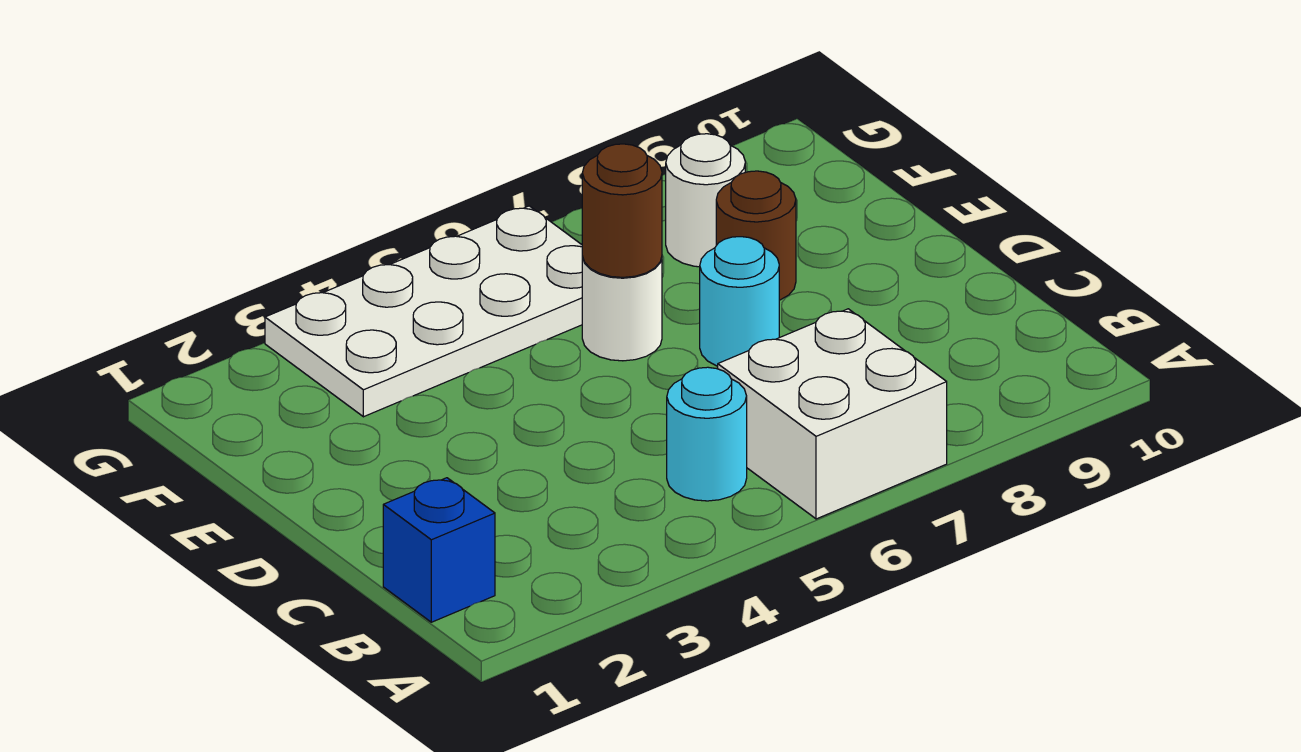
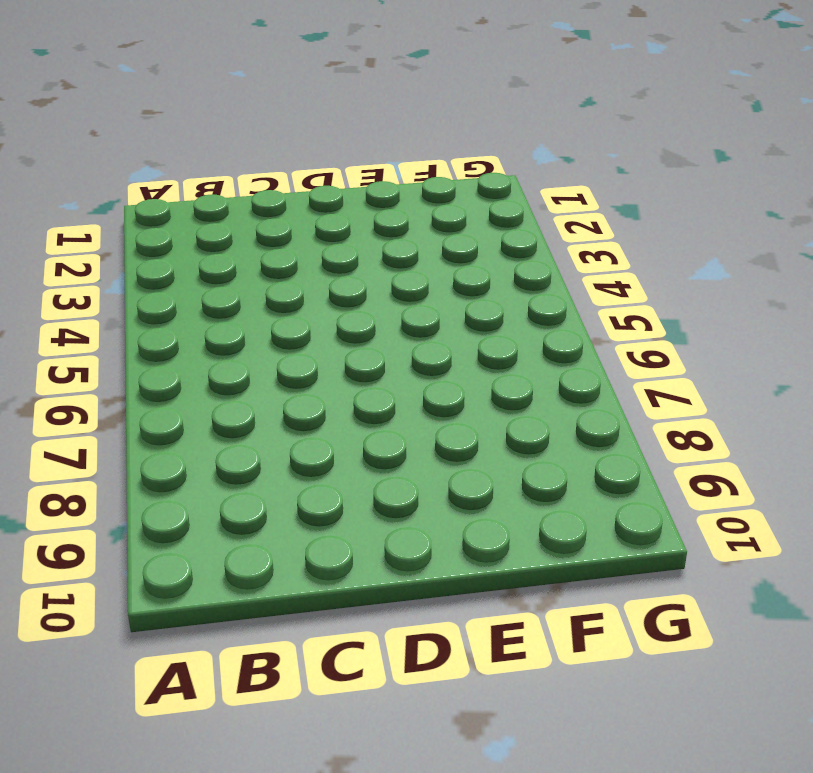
none -> white 2x2 brick [718,309,947,519]
none -> blue 1x1 brick [383,478,495,622]

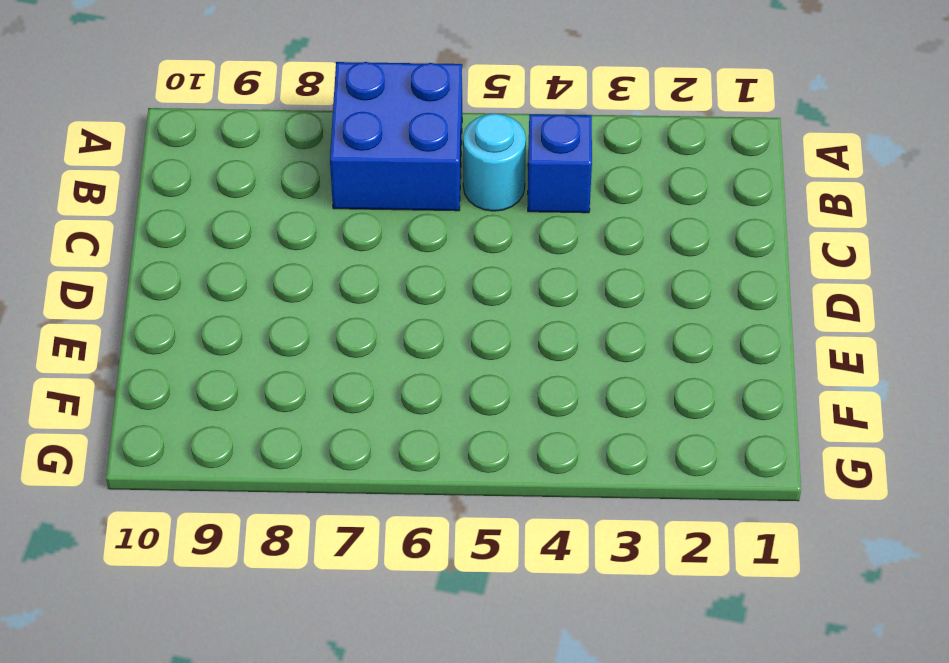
blue 2x2 brick [330,62,462,211] -> white 2x2 brick [718,309,947,519]
blue 1x1 brick [528,114,592,213] -> blue 1x1 brick moved to [383,478,495,622]
none -> cyan 1x1 round brick [700,237,779,366]
none -> white 1x1 round brick [582,257,662,361]

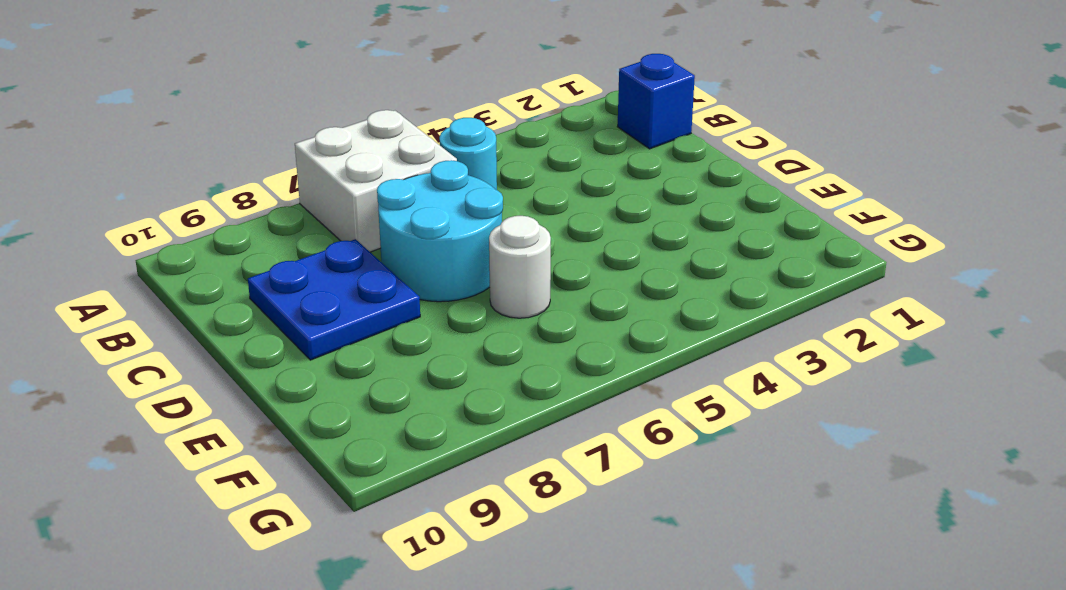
cyan 2x2 round brick [377,160,503,302] -> cyan 1x1 round brick [700,237,779,366]
blue 2x2 plate [248,239,420,360] -> none
none -> brown 1x1 round brick [716,171,796,300]
none -> white 2x4 plate [265,206,583,417]

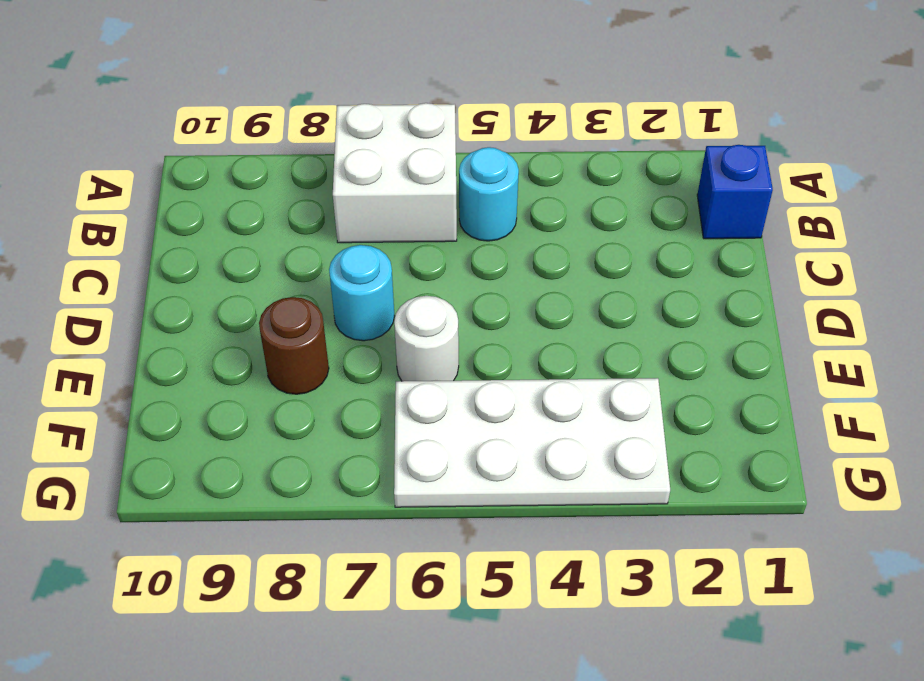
none -> white 1x1 round brick [666,134,745,267]
none -> brown 1x1 round brick [582,144,662,277]

